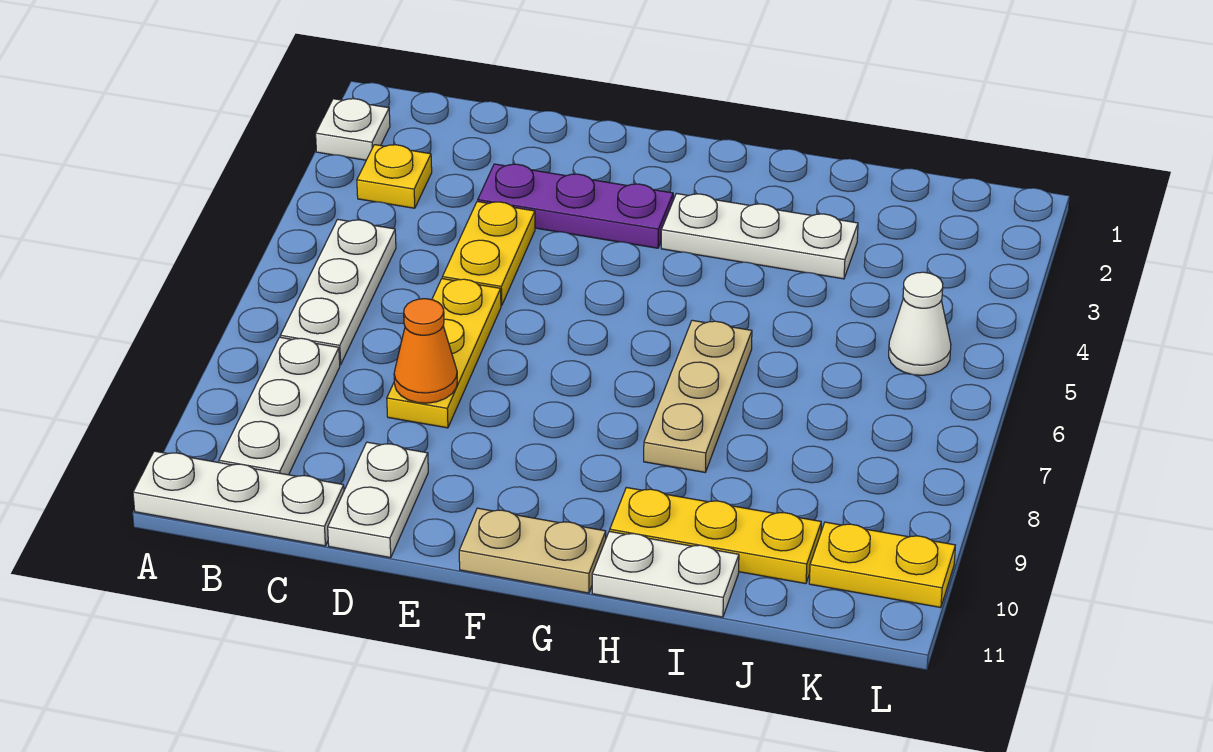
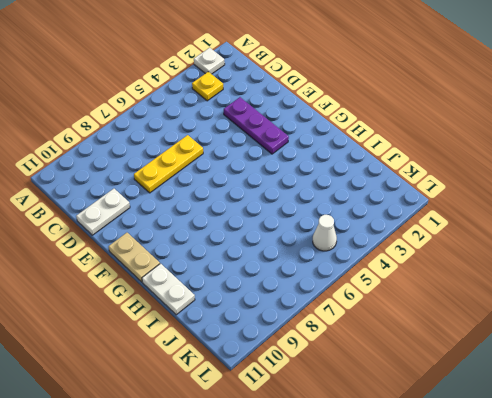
none -> white 1x3 plate [133,451,344,546]
none -> white 1x3 plate [280,219,396,365]
none -> white 1x3 plate [219,337,340,475]

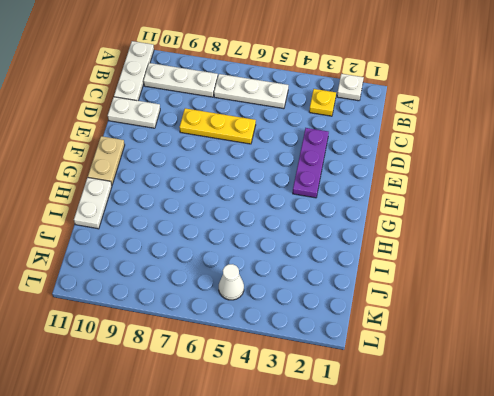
none -> yellow 1x2 plate [442,201,535,306]
none -> white 1x3 plate [661,194,858,279]
none -> tan 1x3 plate [644,320,752,472]

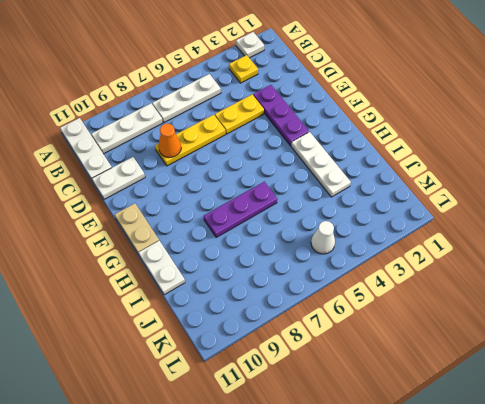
purple 1x3 plate [204,182,277,237] -> tan 1x3 plate [644,320,752,472]
none -> yellow 1x3 plate [610,487,821,584]
none -> yellow 1x2 plate [809,522,955,608]

